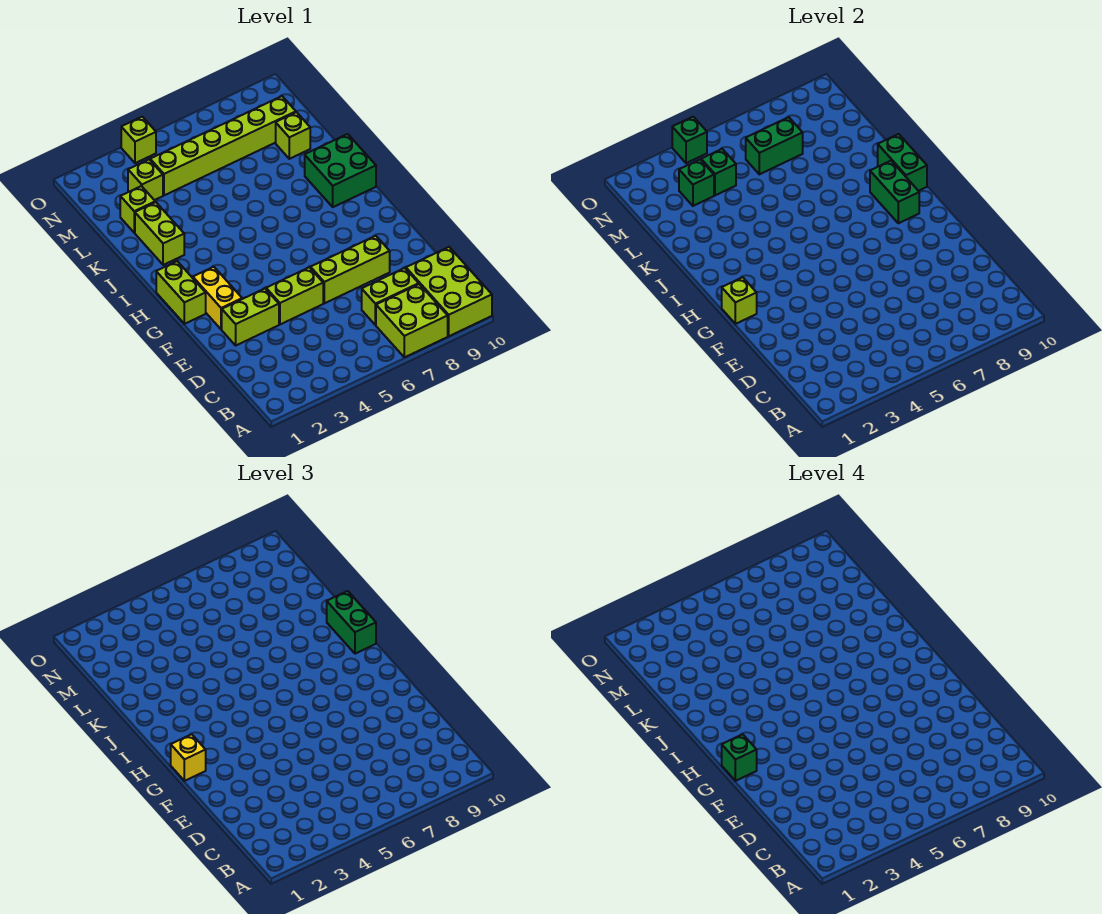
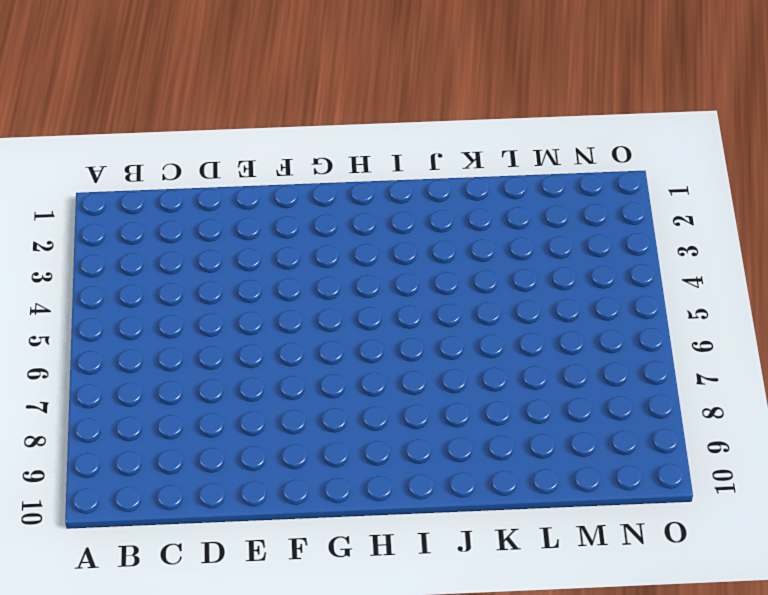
none -> lime 2x2 brick [376,284,448,357]
none -> lime 2x3 brick [406,247,492,336]
none -> lime 1x2 brick [362,268,419,325]

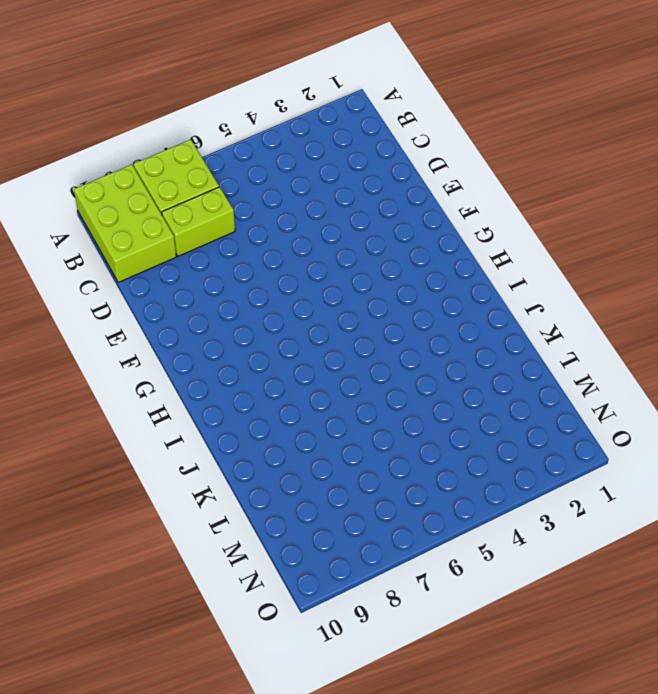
none -> lime 1x2 brick [222,289,279,345]
none -> lime 1x2 brick [266,267,323,324]
none -> lime 1x3 brick [310,236,390,303]

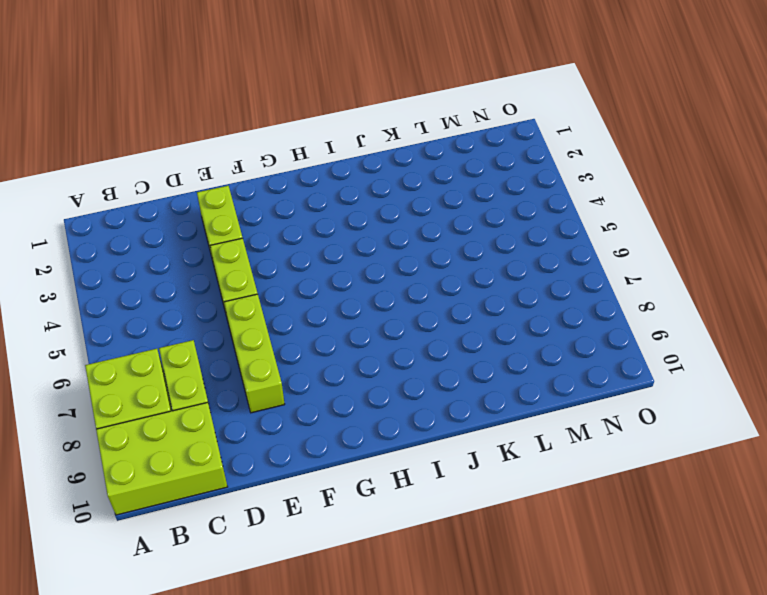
none -> yellow 1x2 brick [193,267,242,330]
none -> lime 1x2 brick [156,261,206,324]
none -> green 2x2 brick [305,134,376,207]

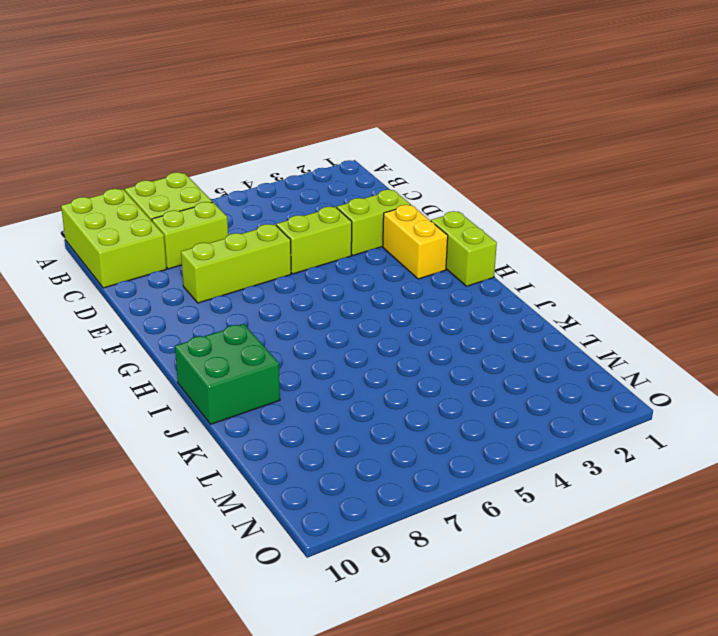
none -> lime 1x2 brick [135,202,184,265]
none -> lime 1x1 brick [120,186,155,233]
none -> lime 1x1 brick [276,112,310,159]

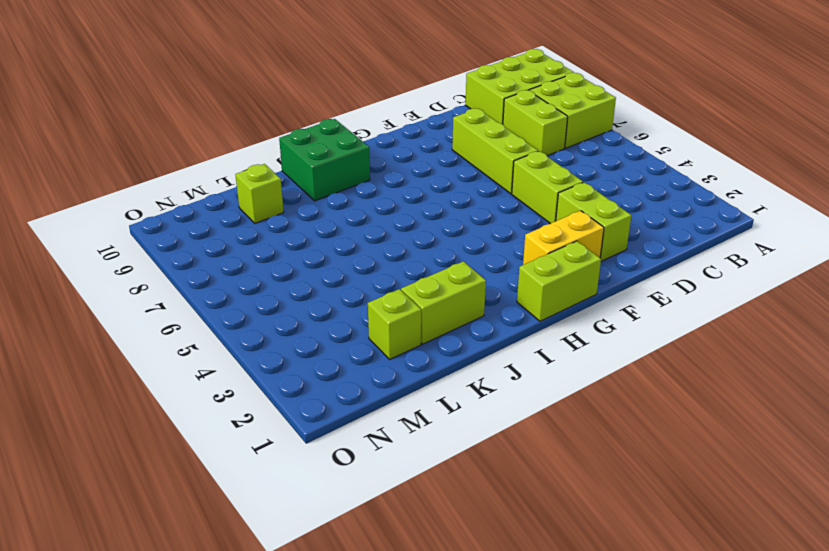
none -> lime 1x1 brick [128,160,163,200]
none -> lime 1x6 brick [150,96,296,195]
none -> lime 1x1 brick [121,117,156,163]

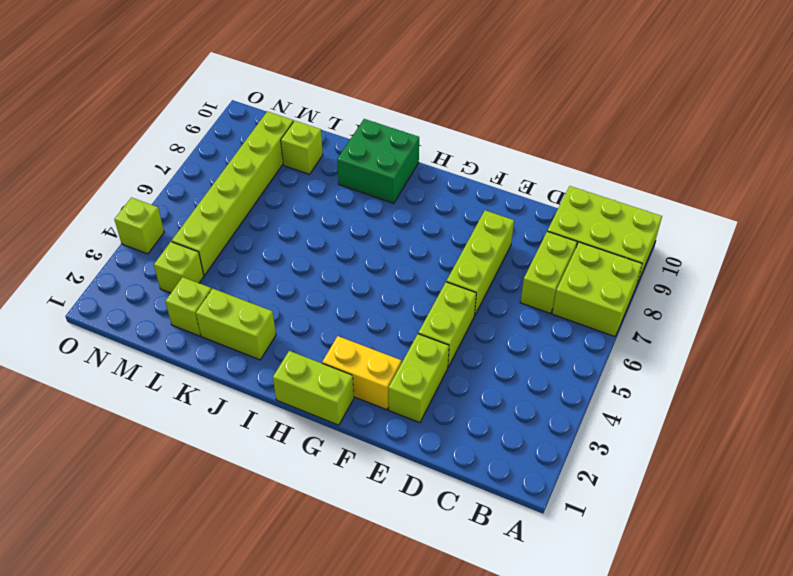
none -> lime 1x1 brick [722,277,757,324]
none -> green 1x2 brick [870,161,919,223]
none -> green 1x2 brick [878,134,927,191]

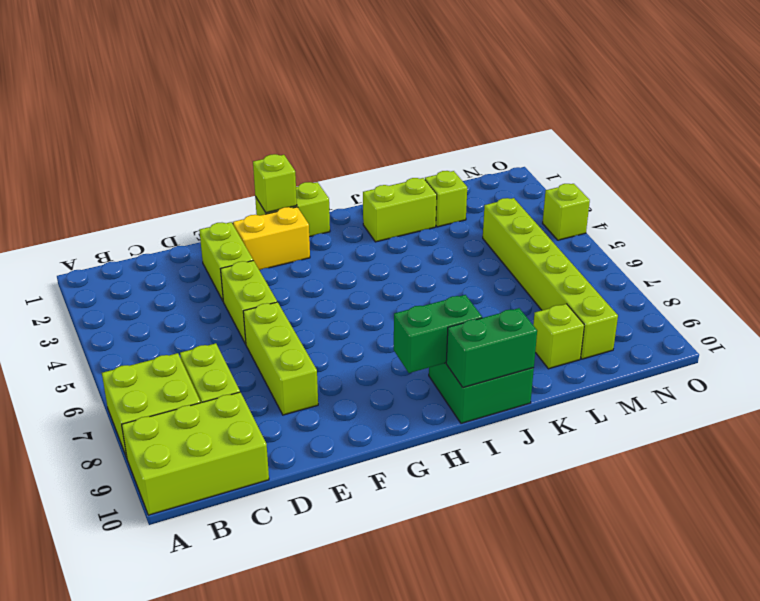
none -> lime 1x1 brick [128,160,163,200]
none -> green 1x1 brick [679,160,714,206]
none -> green 1x1 brick [701,149,736,195]

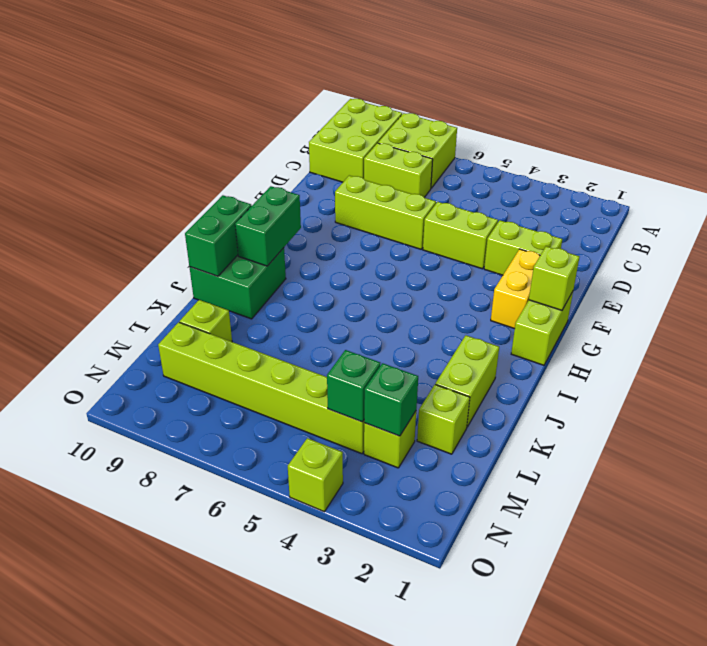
none -> green 1x2 brick [746,117,803,174]
none -> green 1x1 brick [672,117,707,163]
none -> yellow 1x1 brick [171,734,206,781]

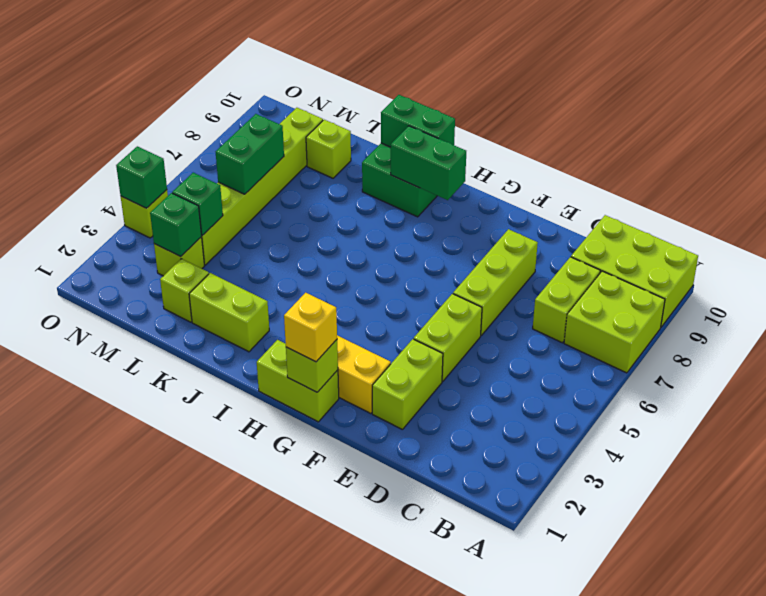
none -> green 1x2 brick [327,591,376,654]
none -> green 1x1 brick [722,734,757,781]

